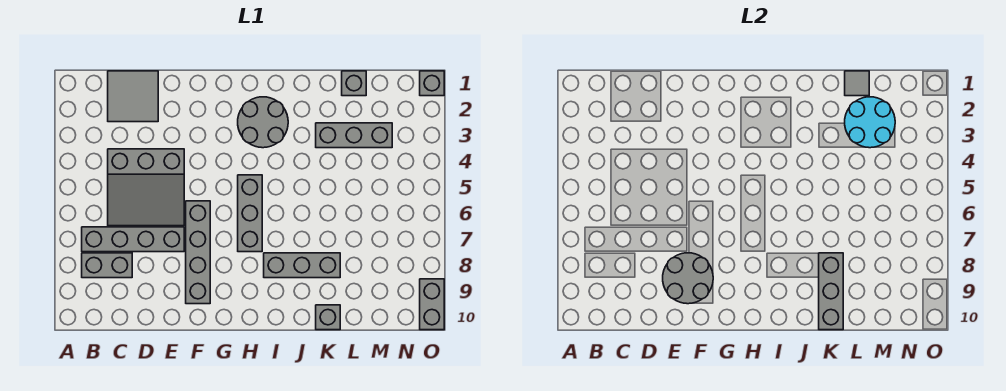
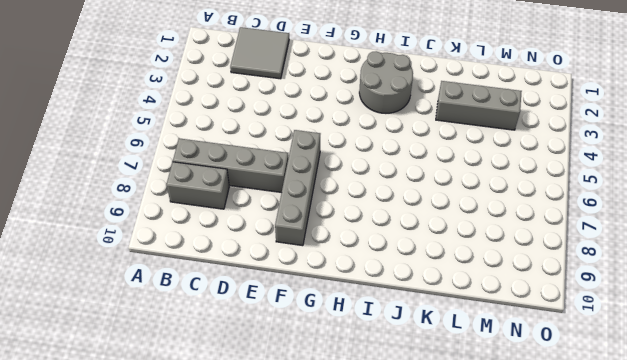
none -> grey 3x3 slope [108,149,184,226]
none -> grey 1x3 brick [238,175,262,252]
none -> grey 1x3 brick [264,253,340,278]

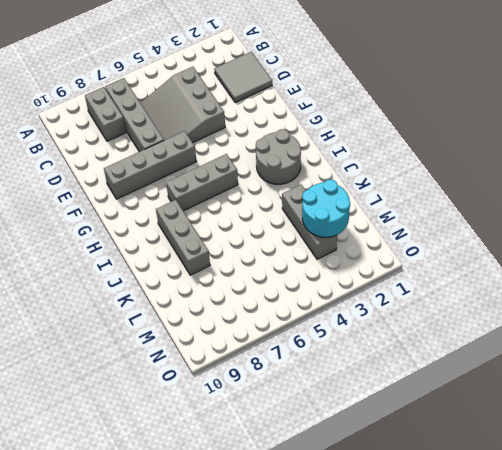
none -> grey 1x1 brick [316,305,340,330]
none -> grey 1x1 brick [342,71,366,96]
none -> grey 1x1 brick [420,71,444,96]

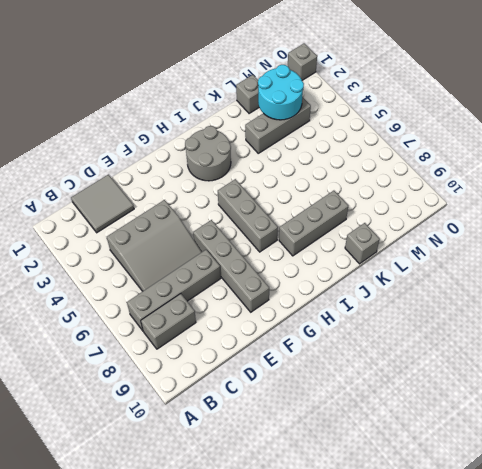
none -> grey 1x2 brick [420,279,444,330]
none -> grey 2x2 round brick [663,253,713,304]
none -> grey 1x3 brick [819,253,843,330]

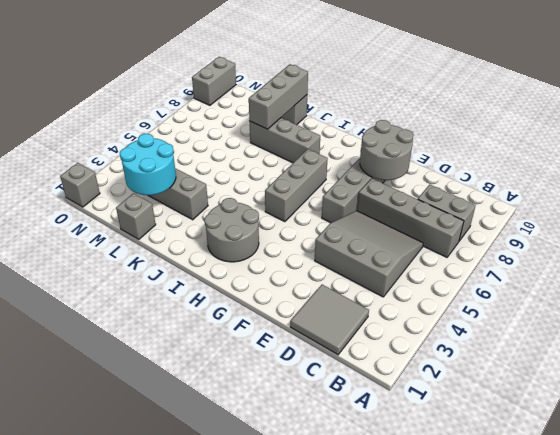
none -> grey 1x1 tile [845,71,869,96]

